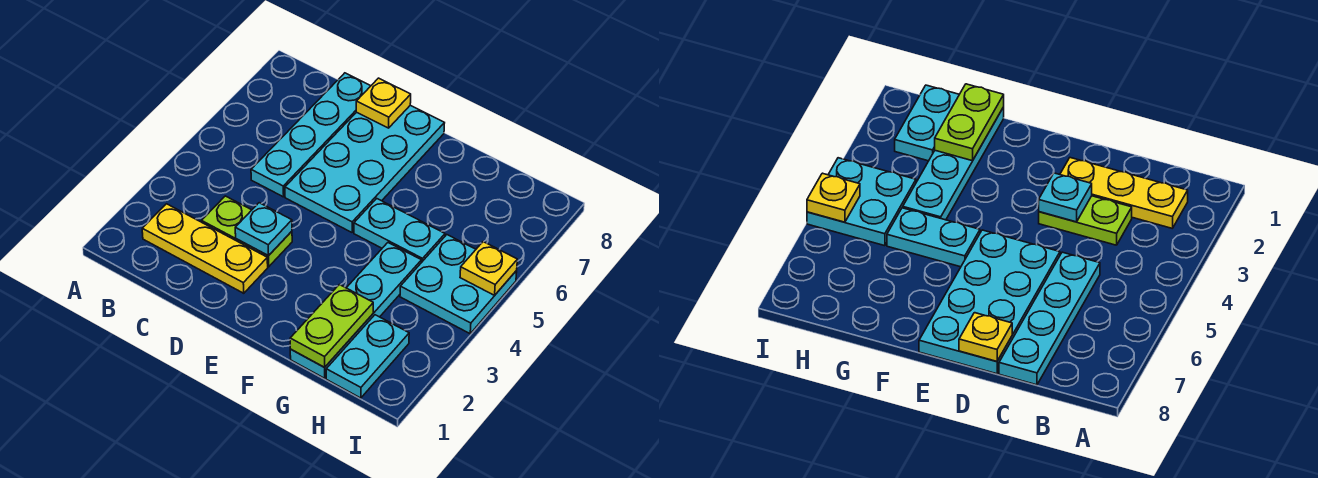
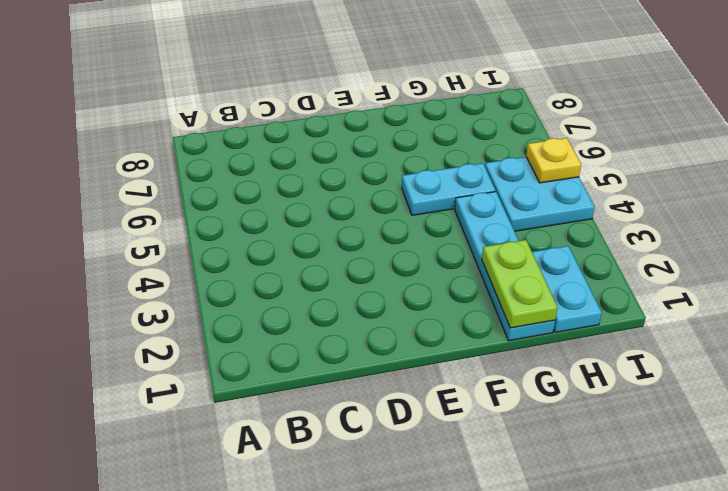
none -> yellow 1x3 plate [142,204,268,293]
none -> lime 1x2 plate [202,196,292,267]
none -> cyan 1x4 plate [251,73,370,197]

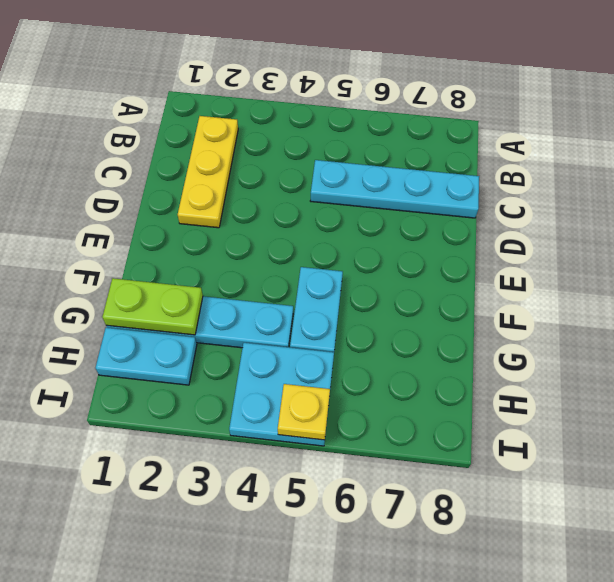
none -> lime 1x2 plate [202,196,292,267]
none -> cyan 2x4 plate [285,105,444,232]
none -> cyan 1x1 plate [235,203,292,256]

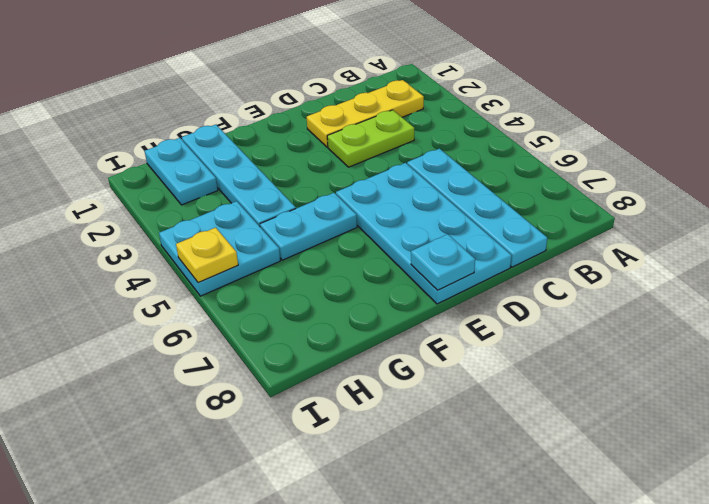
cyan 1x1 plate [411,234,475,290] -> cyan 1x1 plate moved to [235,203,292,256]
none -> yellow 1x1 plate [356,78,411,128]
none -> lime 1x2 plate [290,285,373,367]

